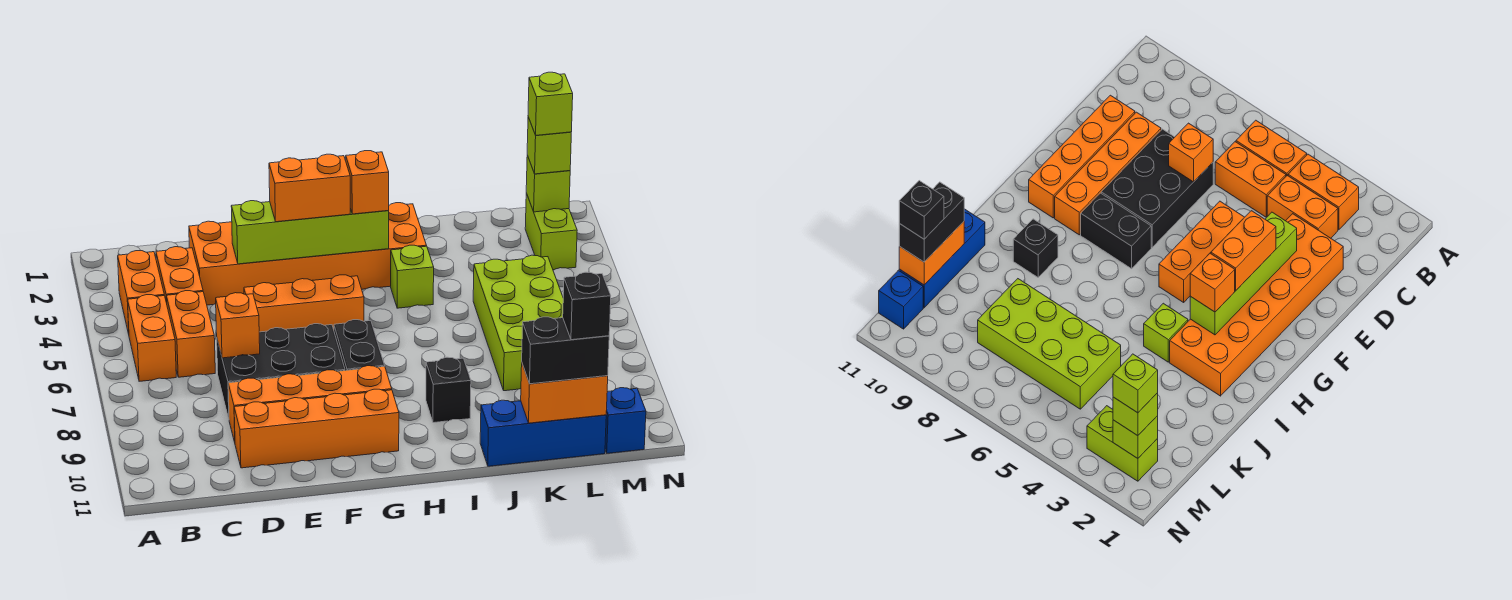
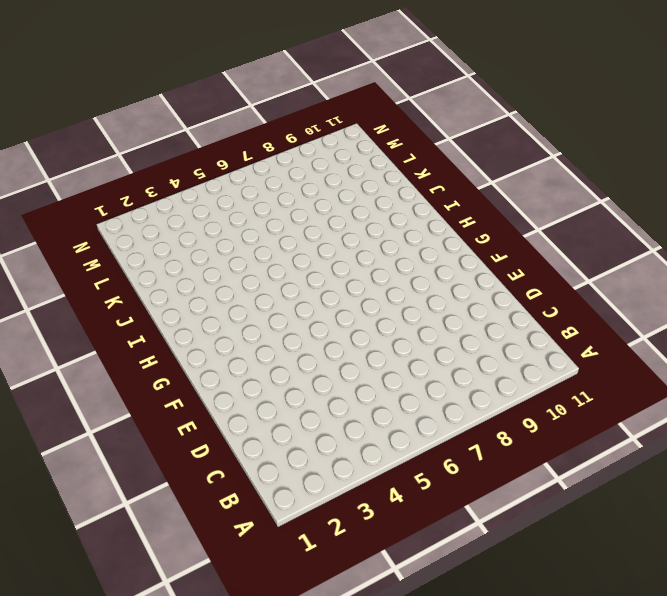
none -> orange 1x2 brick [118,251,164,334]
none -> orange 1x2 brick [128,295,176,381]
none -> orange 1x2 brick [156,247,203,302]

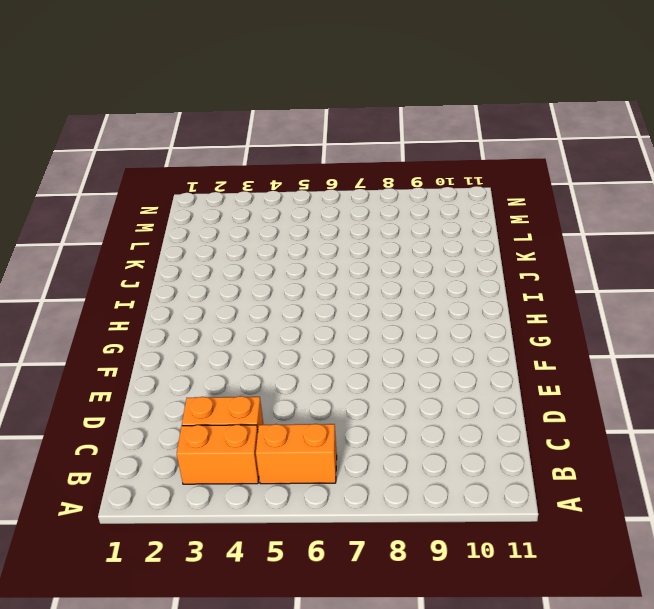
none -> orange 1x2 brick [166,291,215,377]
none -> orange 2x6 brick [189,203,427,305]
none -> black 2x3 brick [217,324,345,418]

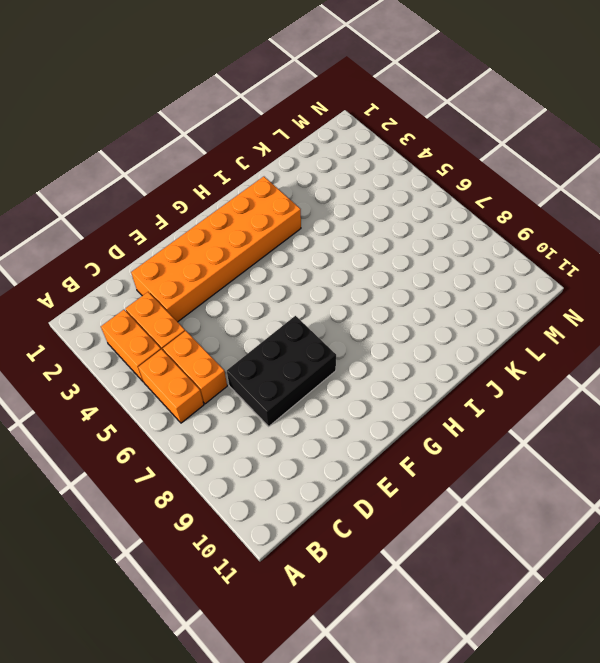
none -> orange 1x4 brick [228,366,392,442]
none -> orange 1x4 brick [234,389,399,468]
none -> orange 1x3 brick [244,275,364,332]

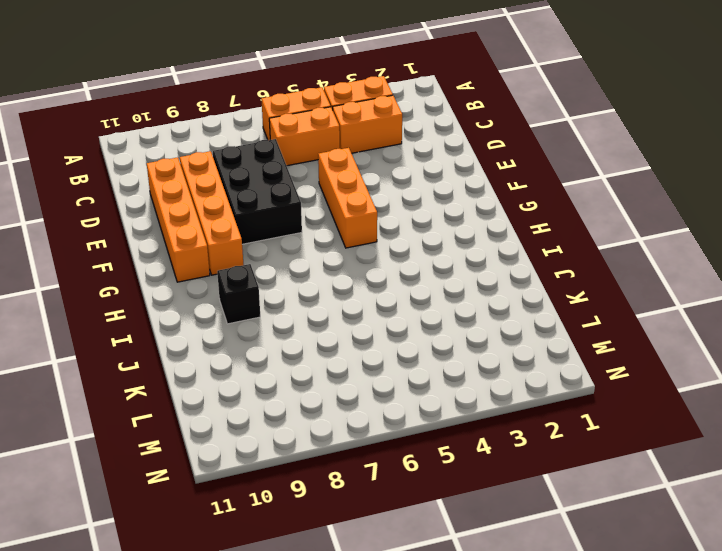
none -> orange 2x6 brick [189,203,427,305]
none -> black 1x2 brick [334,320,385,371]
none -> lime 1x1 brick [391,245,434,308]

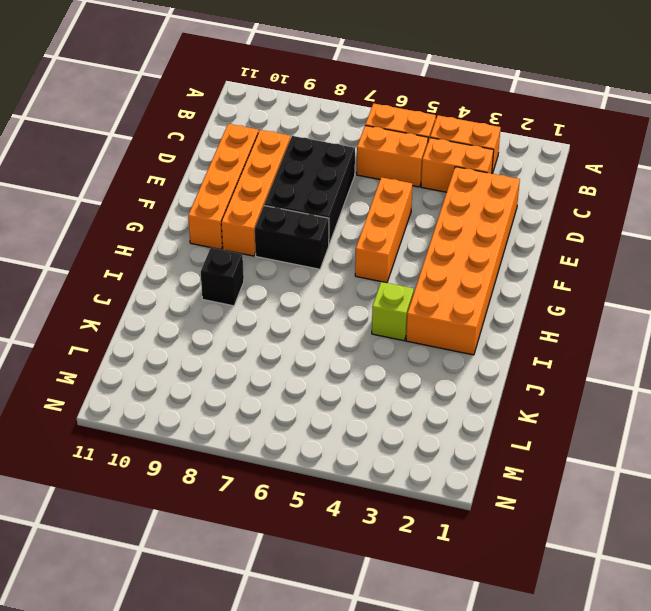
none -> blue 1x3 brick [480,400,606,466]
none -> lime 2x4 brick [473,255,563,391]
none -> lime 1x2 brick [525,193,577,270]

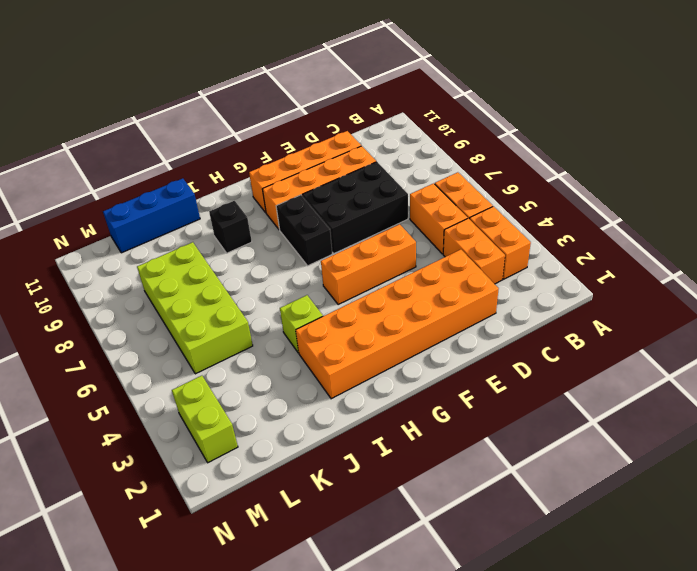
none -> blue 1x1 brick [605,388,646,453]
none -> orange 1x1 brick [216,293,260,358]
none -> lime 1x4 brick [231,201,389,264]

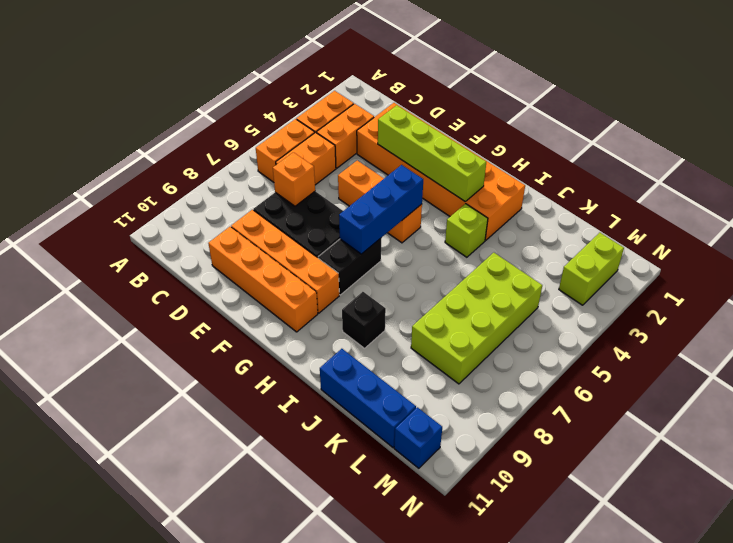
blue 1x3 brick [339,165,423,254] -> none
none -> orange 1x2 brick [521,364,608,423]
none -> lime 1x1 brick [526,156,570,212]
none -> orange 1x2 brick [269,154,350,222]

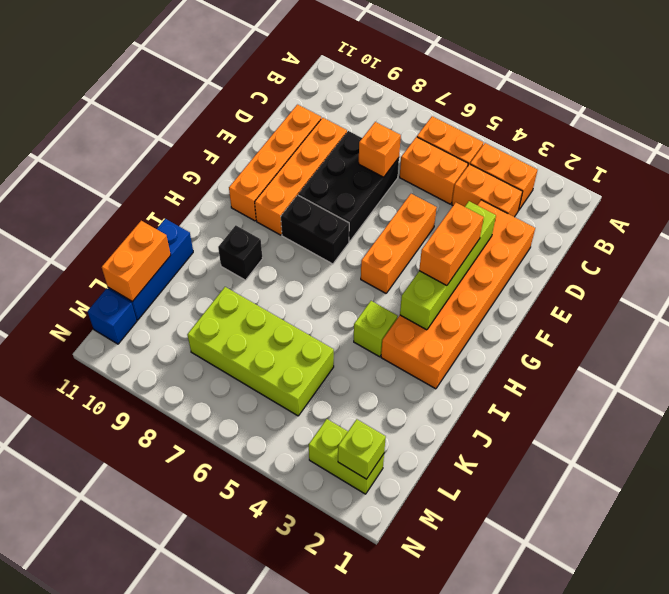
none -> orange 1x1 brick [346,151,389,214]
none -> black 1x2 brick [522,317,609,384]
none -> lime 1x1 brick [527,117,571,174]

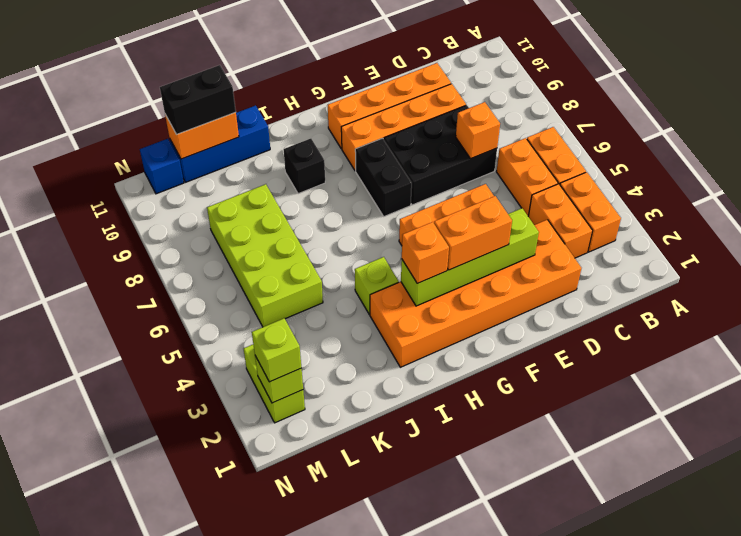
none -> black 1x1 brick [563,272,611,340]
none -> lime 1x1 brick [528,72,573,135]

